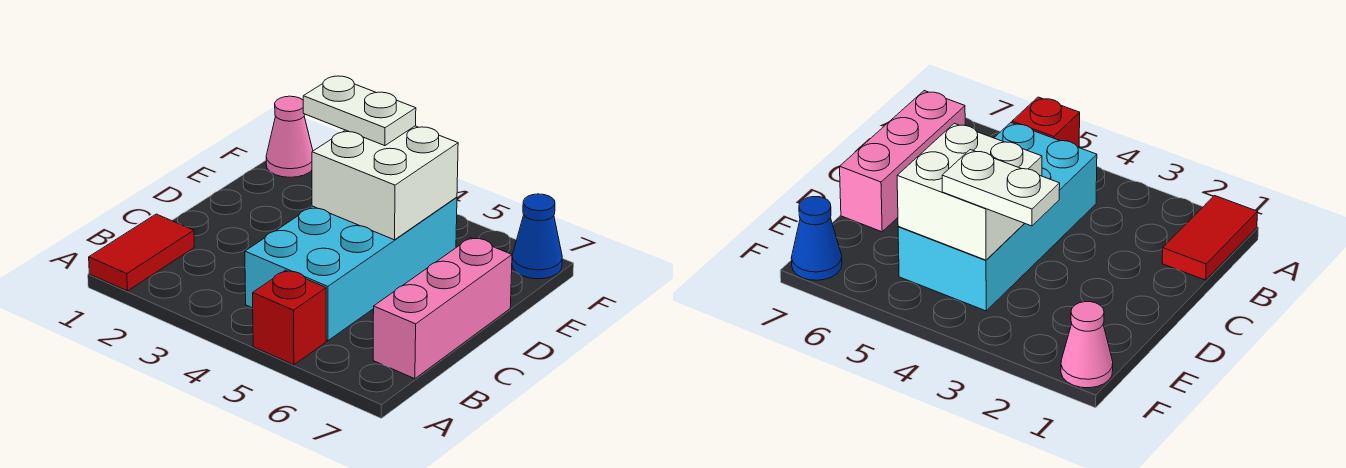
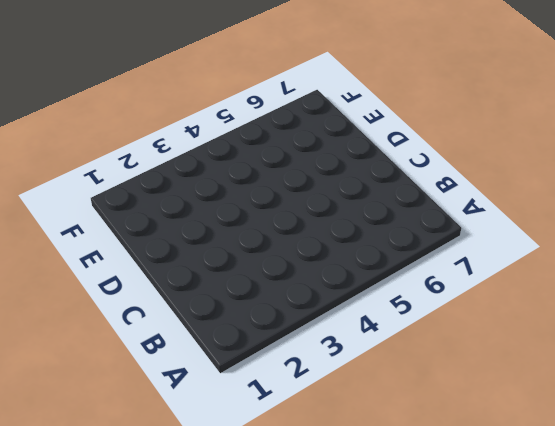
none -> red 1x2 tile [89,214,194,291]
none -> red 1x1 brick [253,270,326,365]

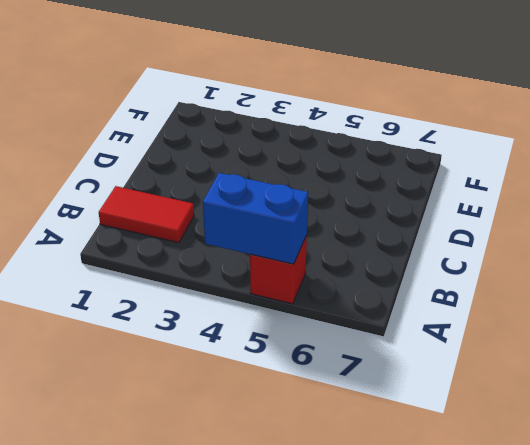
blue 1x2 brick [203,173,308,264] -> none
red 1x2 tile [99,186,194,243] -> red 1x2 tile turned to [89,214,194,291]
none -> cyan 2x4 brick [245,197,457,341]
none -> pink 1x3 brick [373,238,512,379]

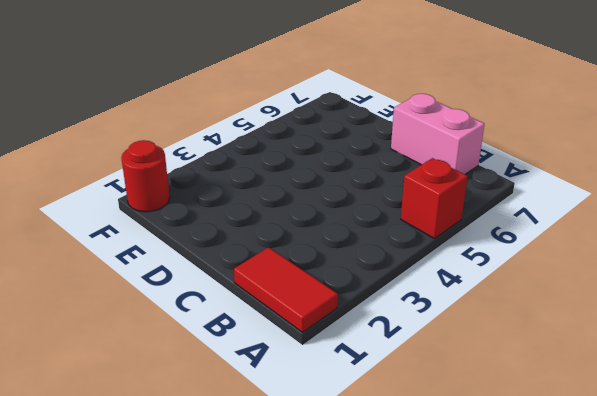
pink 1x2 brick [391,94,484,174] -> pink 1x3 brick [373,238,512,379]
red 1x1 round brick [121,140,170,212] -> pink 1x1 cone [266,96,313,177]
none -> cyan 2x4 brick [245,197,457,341]
none -> blue 1x1 cone [512,194,562,279]

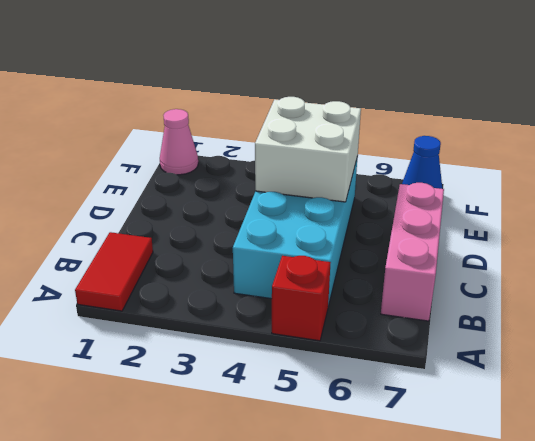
none -> white 1x2 plate [303,76,416,146]

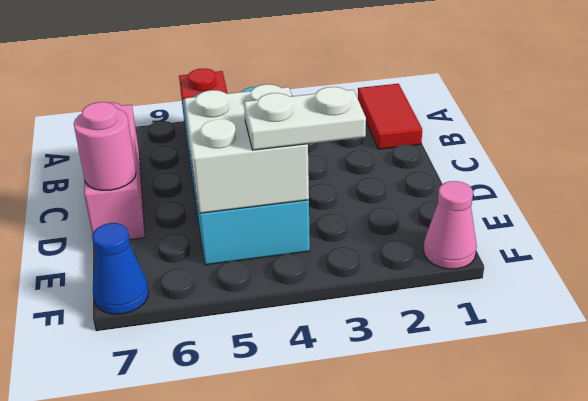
pink 1x1 round brick [74,102,136,190] -> none

